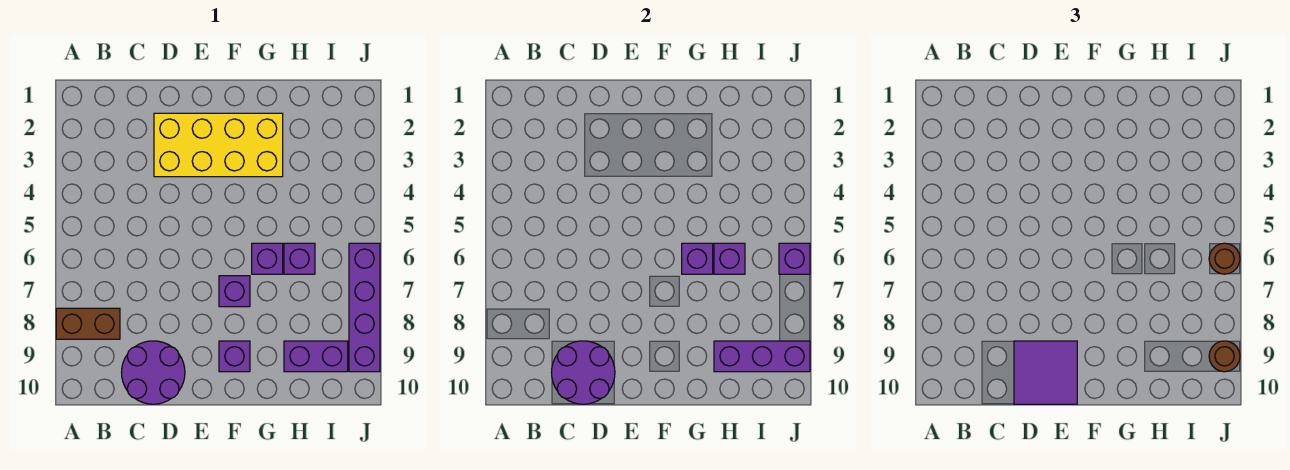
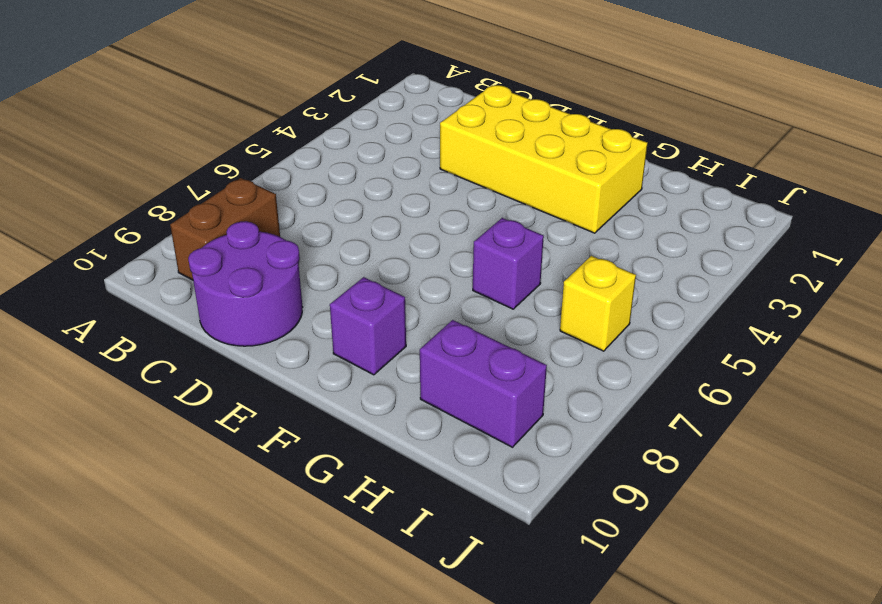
brown 1x2 brick [170,178,280,280] -> brown 1x2 brick turned to [56,308,120,339]
yellow 1x1 brick [560,256,636,351] -> none
none -> purple 1x1 brick [219,276,250,307]
none -> purple 1x1 brick [284,243,315,274]
none -> purple 1x4 brick [349,243,380,372]

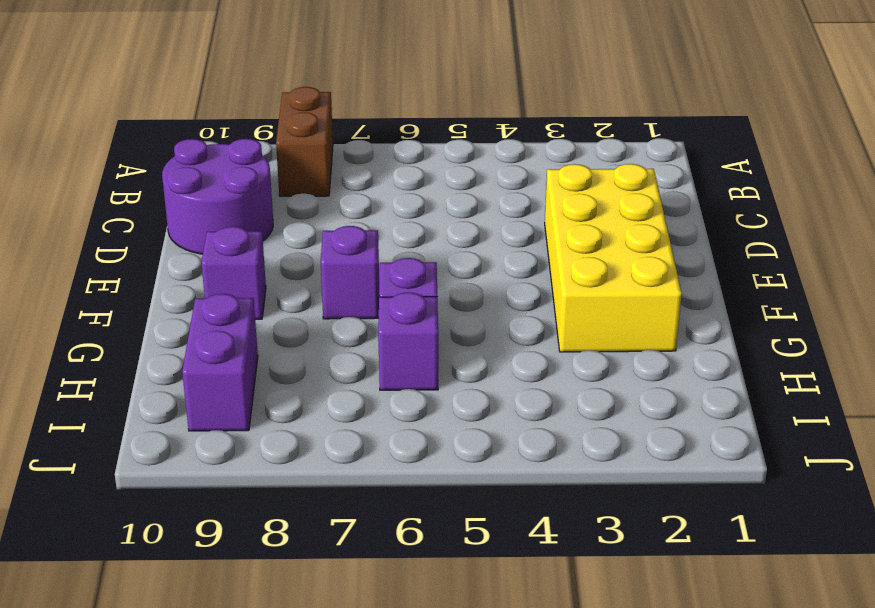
none -> purple 1x4 brick [349,243,380,372]
none -> purple 2x2 round brick [552,341,615,404]
none -> purple 1x1 brick [682,243,713,274]

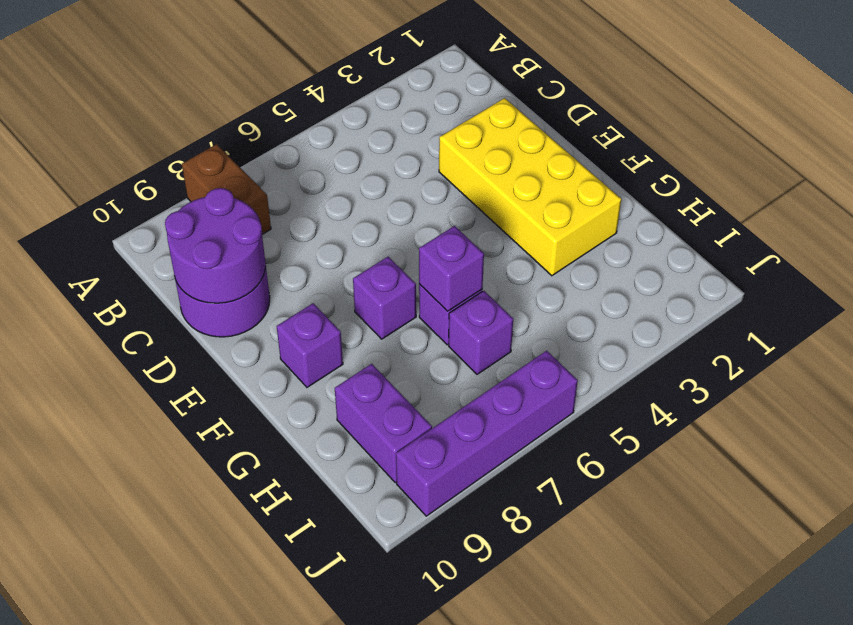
none -> purple 1x1 brick [714,243,745,274]
none -> purple 1x3 brick [714,341,810,372]
none -> purple 1x1 brick [779,243,810,274]

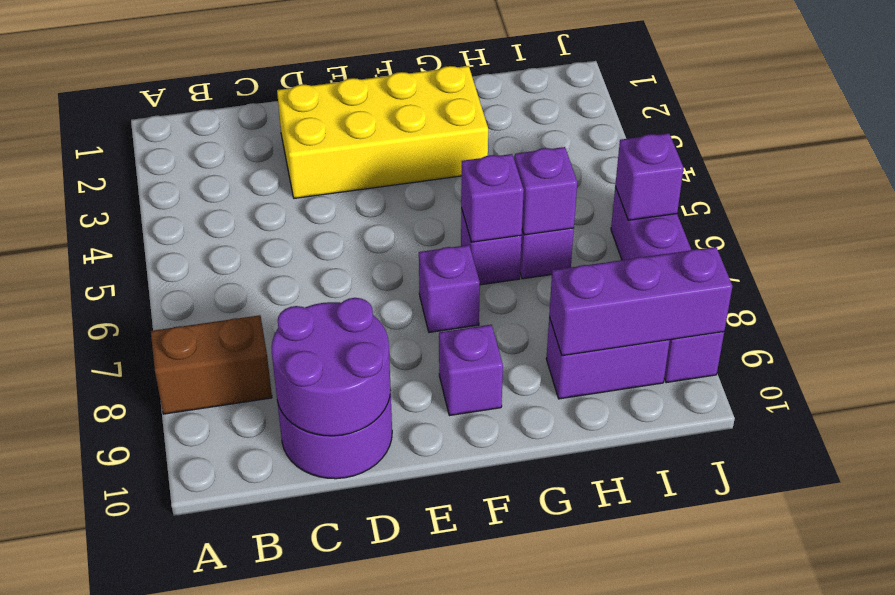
none -> purple 2x2 tile [1014,341,1077,404]
none -> brown 1x1 round brick [1209,243,1240,274]
none -> brown 1x1 round brick [1209,341,1240,372]

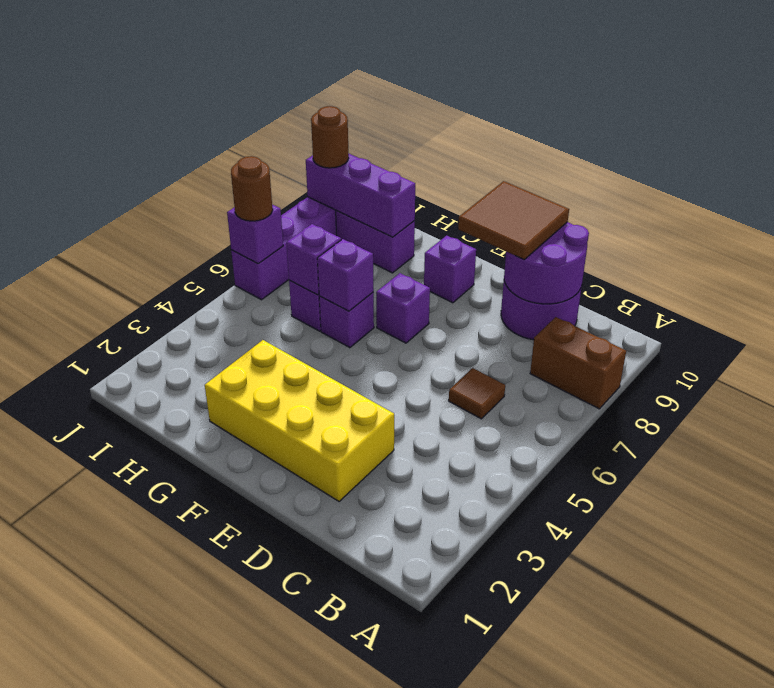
brown 1x1 tile [449,368,505,419] -> none
brown 2x2 tile [458,181,569,260] -> purple 2x2 tile [1014,341,1077,404]

